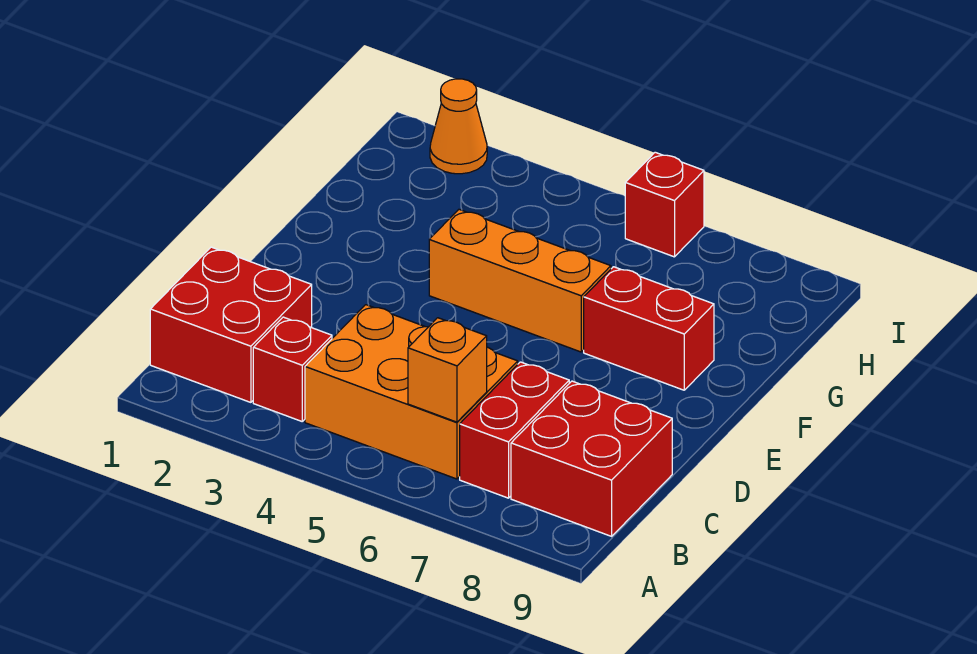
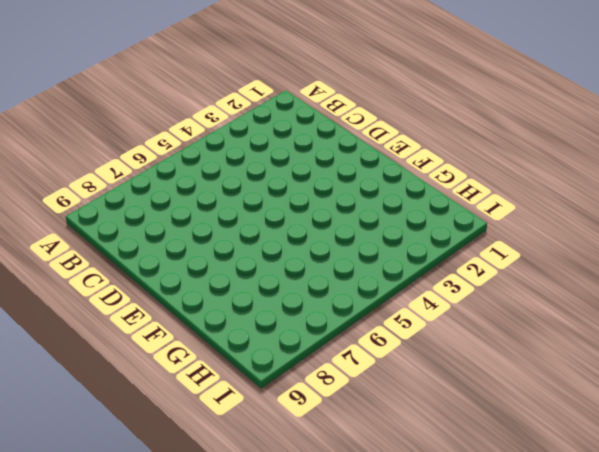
none -> red 2x2 brick [150,247,312,402]
none -> red 1x1 brick [253,317,332,421]

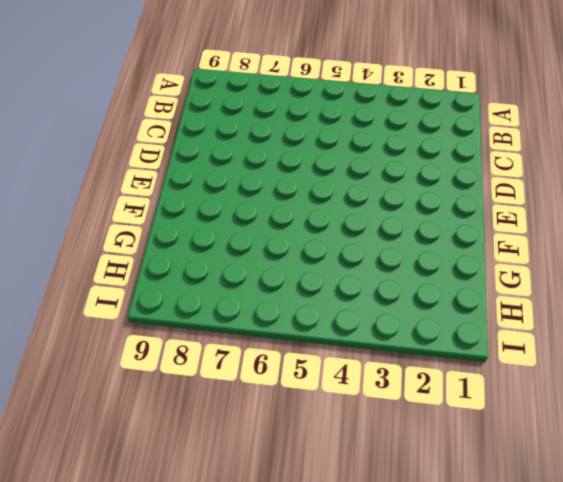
none -> red 2x2 brick [150,247,312,402]
none -> red 1x1 brick [253,317,332,421]

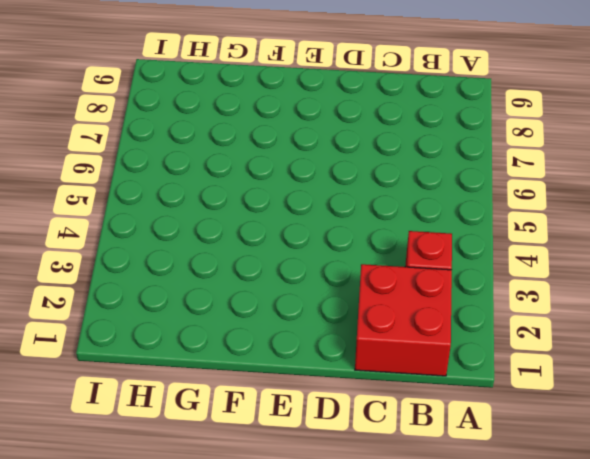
none -> orange 2x3 brick [305,305,518,479]
none -> red 1x2 brick [460,362,569,498]

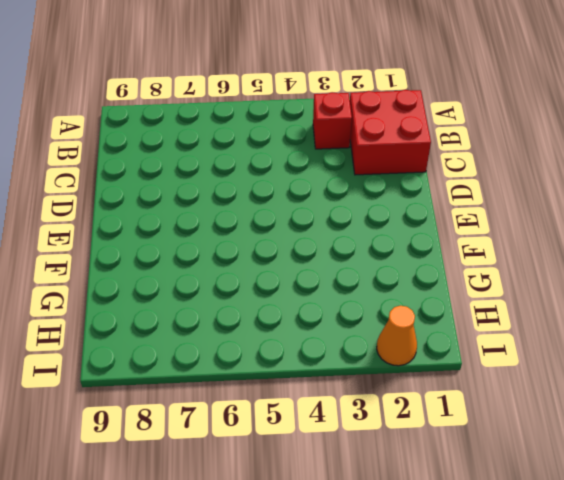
none -> orange 2x3 brick [305,305,518,479]
none -> red 1x2 brick [460,362,569,498]

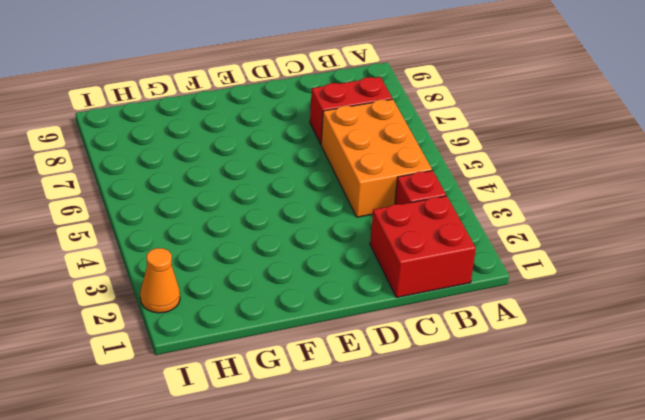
none -> red 2x2 brick [511,381,672,536]
none -> orange 1x3 brick [429,209,611,352]

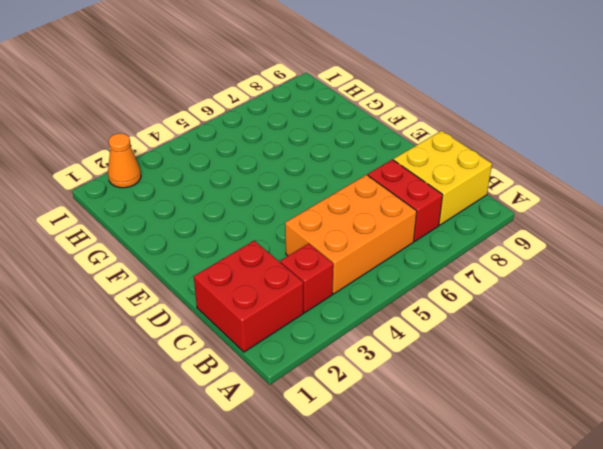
yellow 2x2 brick [394,131,492,225] -> red 2x2 brick [511,381,672,536]
none -> orange 1x3 brick [429,209,611,352]
none -> red 1x2 brick [584,267,714,390]

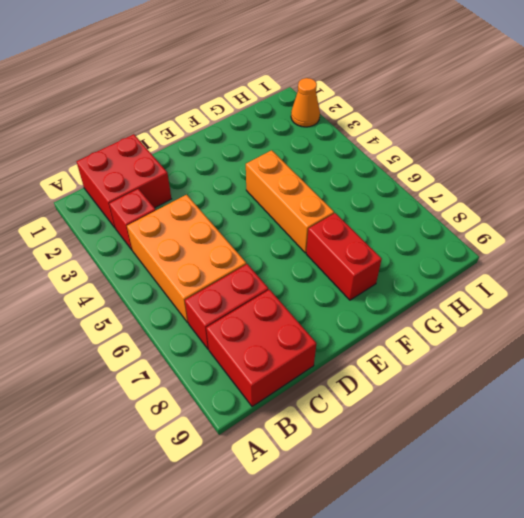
none -> red 1x1 brick [625,152,704,257]
none -> orange 1x1 brick [408,318,487,422]

